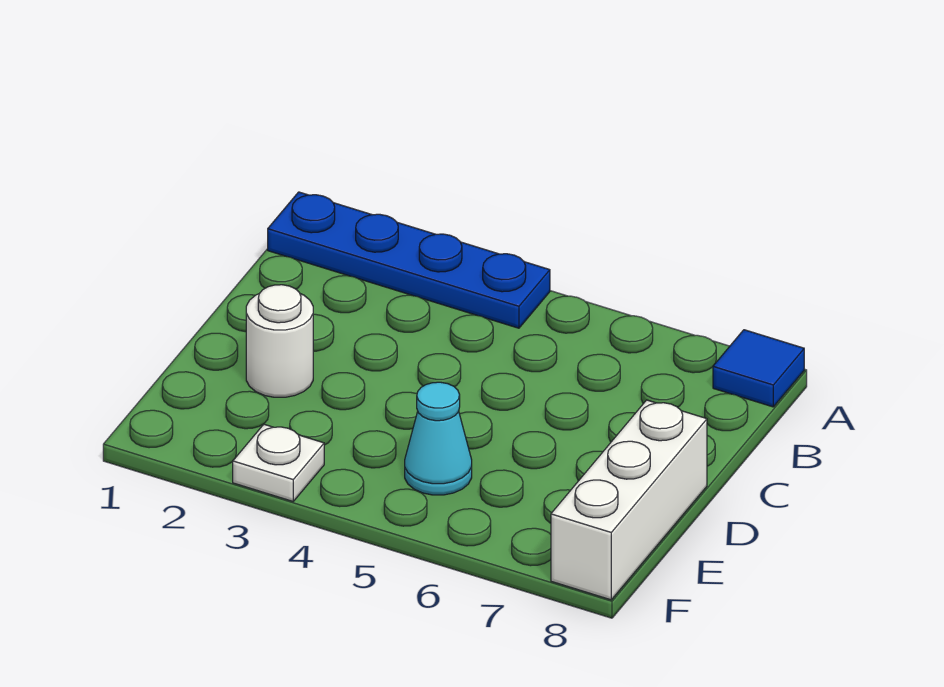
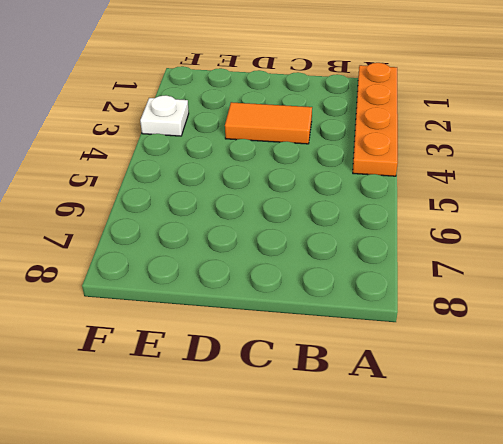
orange 1x4 plate [353,63,398,176] -> blue 1x4 plate [268,192,550,328]
orange 1x2 tile [225,102,312,144] -> none
none -> blue 1x1 tile [713,330,804,407]
none -> white 1x1 round brick [246,285,313,397]

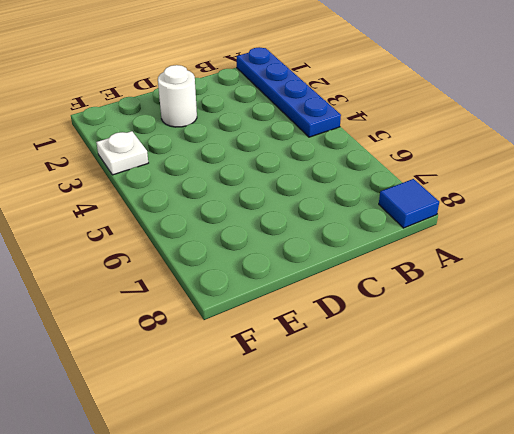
none -> white 1x3 brick [551,400,707,600]
none -> cyan 1x1 cone [405,382,472,495]

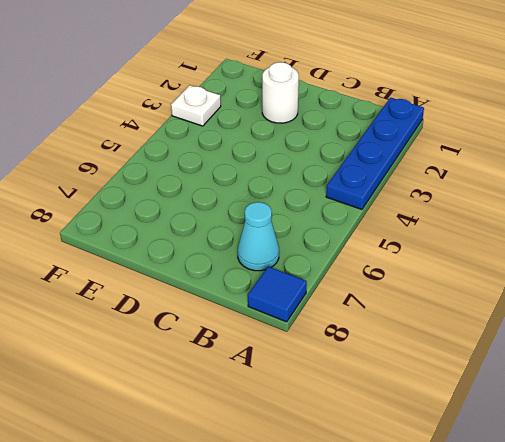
cyan 1x1 cone [238,202,279,271] -> cyan 1x1 cone moved to [405,382,472,495]
none -> white 1x3 brick [551,400,707,600]

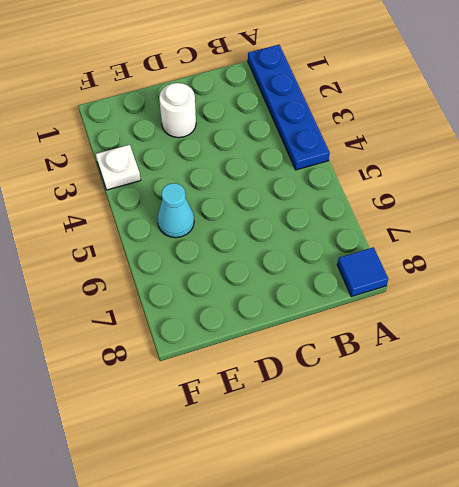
none -> white 1x3 brick [551,400,707,600]

